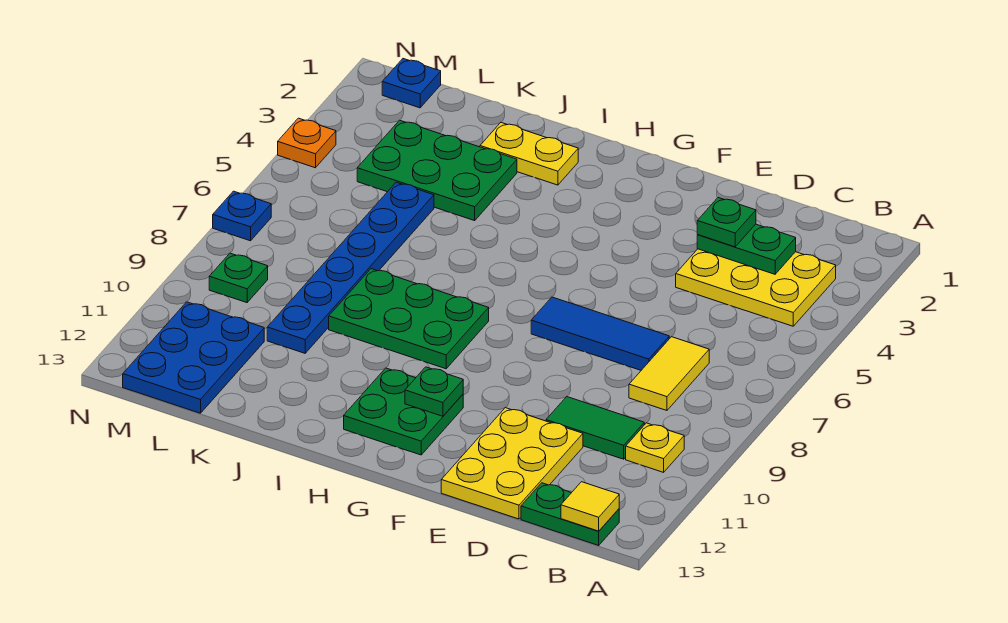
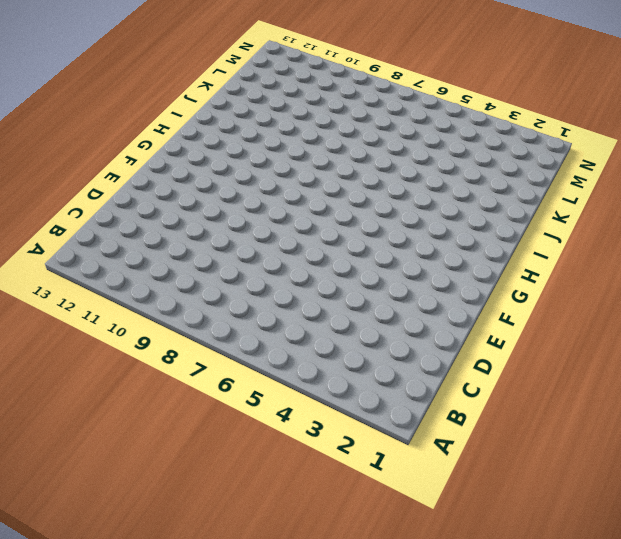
none -> yellow 2x3 plate [676,249,836,326]
none -> yellow 1x1 plate [626,423,684,472]
none -> green 1x2 plate [521,483,619,545]

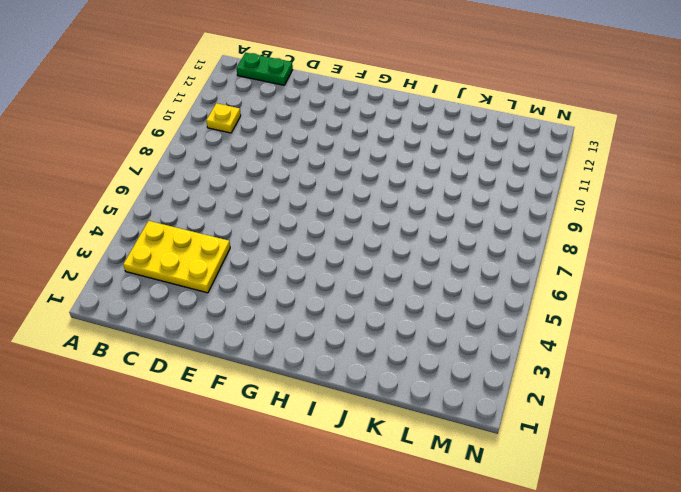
none -> yellow 1x2 tile [629,337,709,410]
none -> green 1x2 tile [546,397,644,459]
none -> blue 1x3 tile [531,297,669,370]

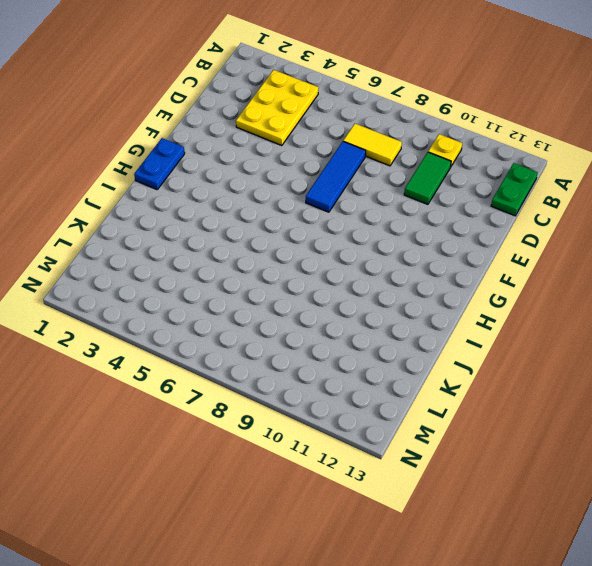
blue 1x2 plate [134,138,185,190] -> none
none -> yellow 2x3 plate [441,408,583,519]
none -> green 2x2 plate [344,368,463,455]
none -> green 2x3 plate [329,269,489,369]

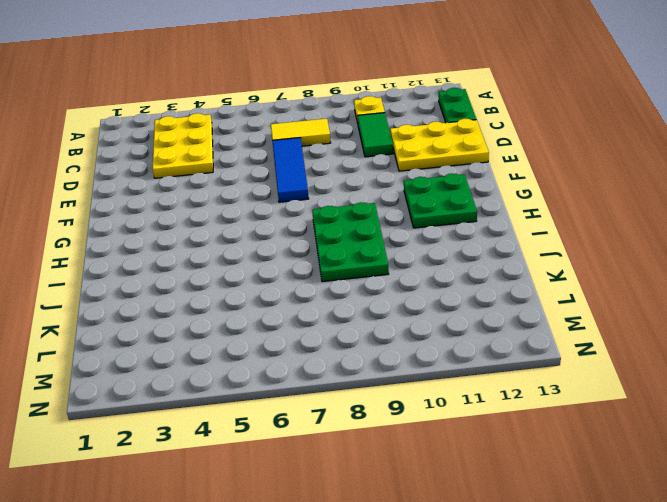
none -> yellow 1x2 plate [480,123,578,185]
none -> green 2x3 plate [357,120,517,221]
none -> blue 1x6 plate [267,182,434,353]

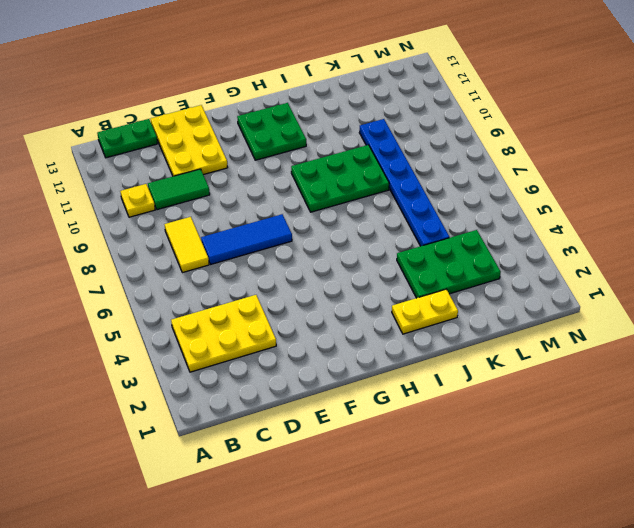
none -> blue 2x3 plate [123,302,264,413]
none -> blue 1x1 plate [382,59,441,108]
none -> green 1x1 plate [209,253,268,303]

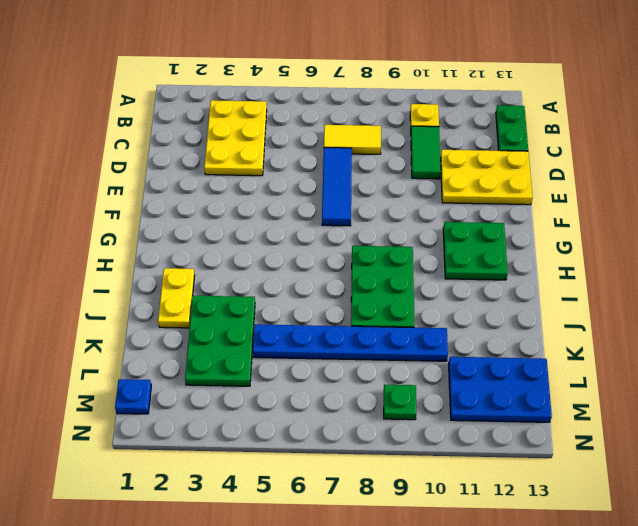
none -> orange 1x1 plate [278,118,336,168]
none -> blue 1x1 plate [213,191,271,241]
none -> yellow 1x1 tile [561,482,619,531]

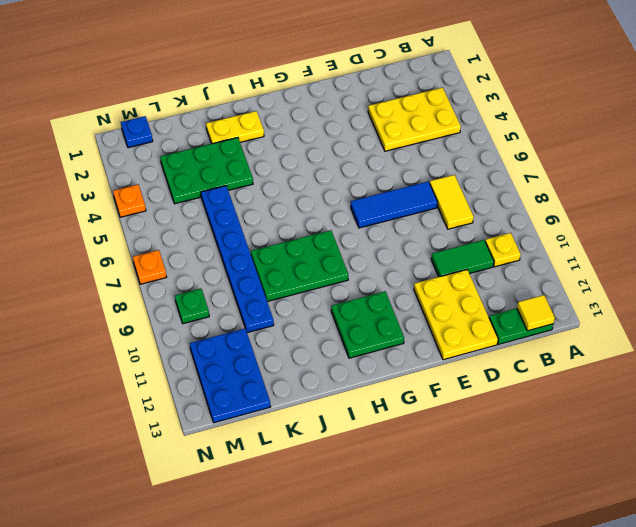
orange 1x1 plate [133,250,167,284] -> blue 1x1 plate [213,191,271,241]
none -> green 1x2 plate [697,224,796,274]
none -> green 1x1 plate [405,367,463,416]
none -> green 1x1 plate [697,198,756,247]

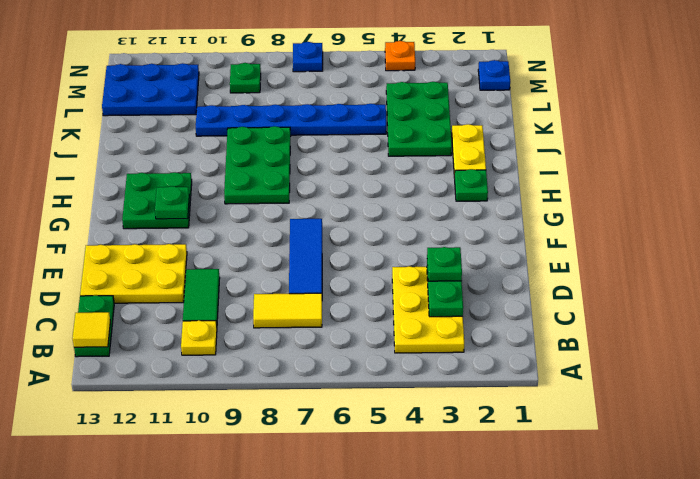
green 1x1 plate [455,169,488,201] -> none

